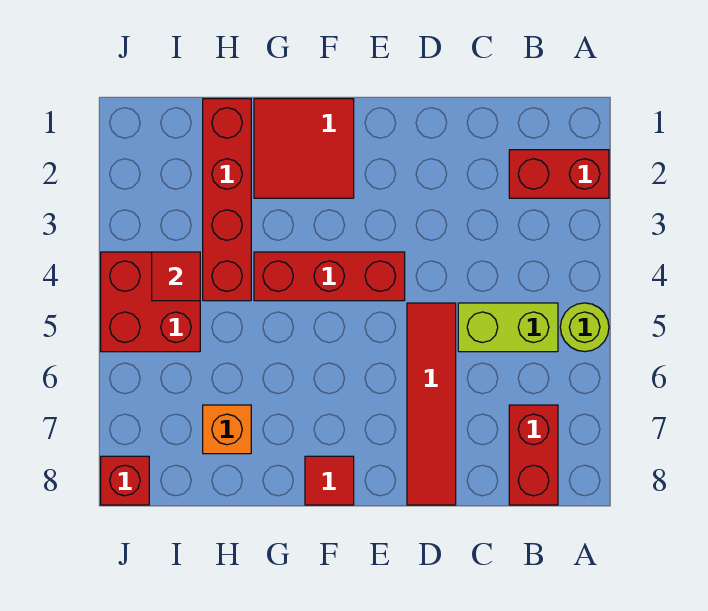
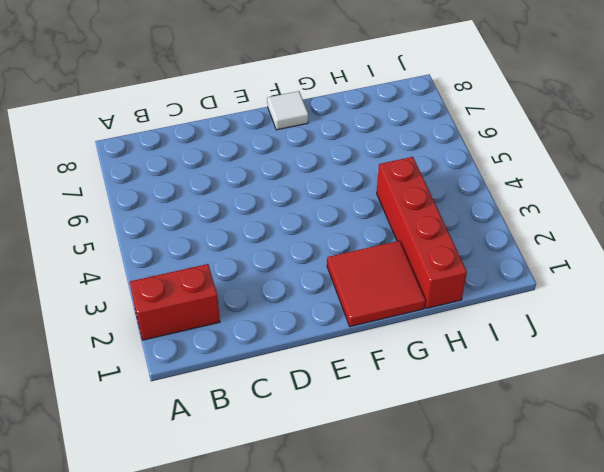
white 1x1 tile [267,91,308,130] -> red 1x1 tile [305,456,354,505]
none -> lime 1x1 round brick [560,303,609,352]
none -> lime 1x2 brick [458,303,558,352]
none -> red 1x2 brick [509,405,558,505]

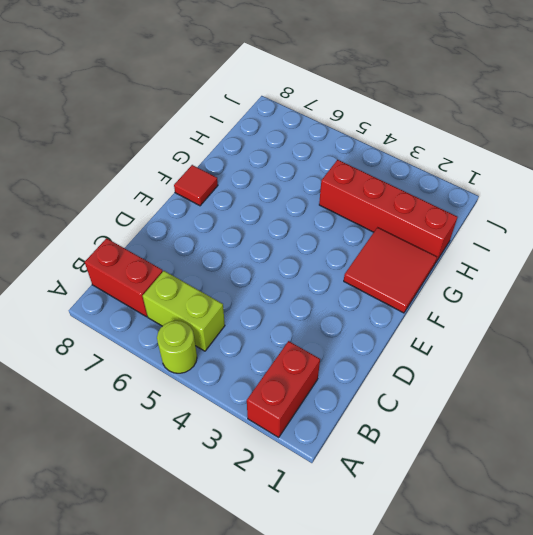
lime 1x2 brick [143,271,225,351] -> lime 1x2 brick turned to [458,303,558,352]
none -> red 1x4 tile [407,303,456,505]
none -> red 1x3 brick [254,252,405,301]
none -> orange 1x1 brick [203,405,251,454]

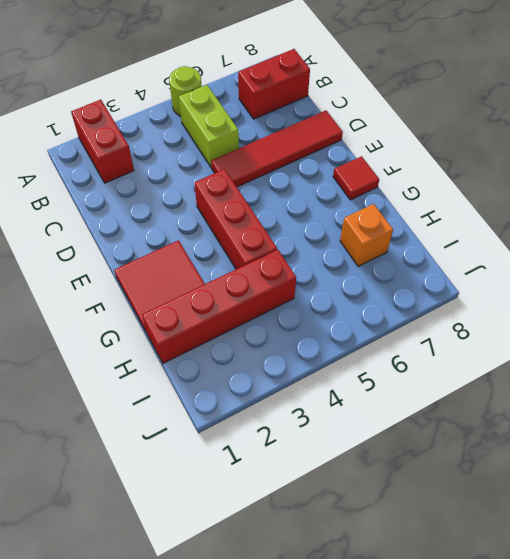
none -> red 2x2 brick [101,252,200,352]
none -> red 1x1 brick [101,456,149,505]
none -> red 1x1 tile [152,252,200,301]

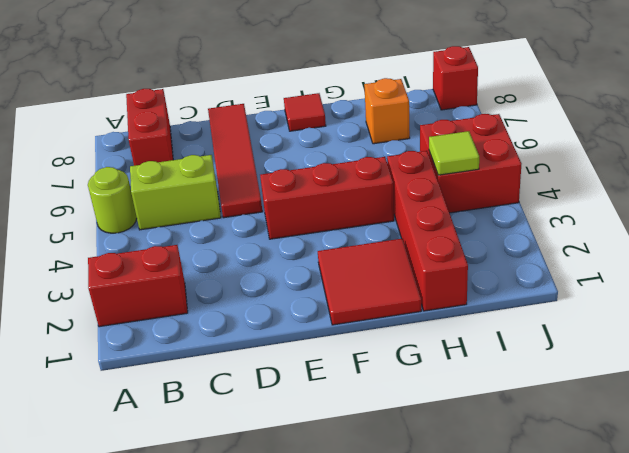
lime 1x1 tile [429,131,479,175] -> red 1x1 tile [152,252,200,301]

